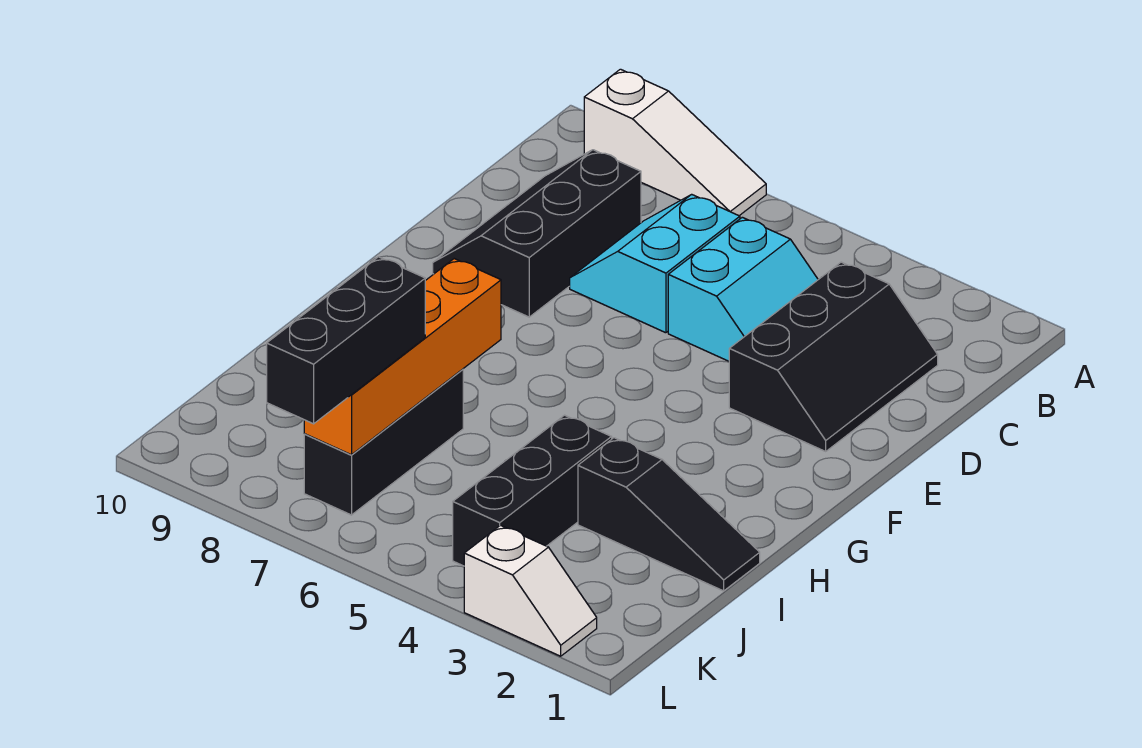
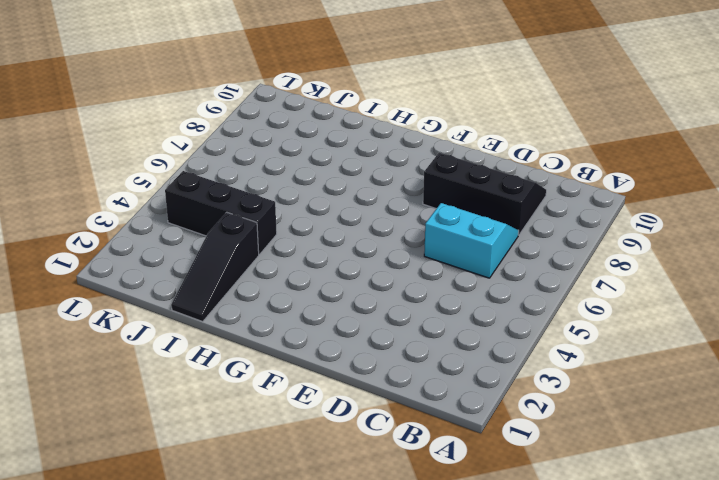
none -> white 1x3 slope [584,69,766,216]
none -> black 2x3 slope [729,262,938,451]

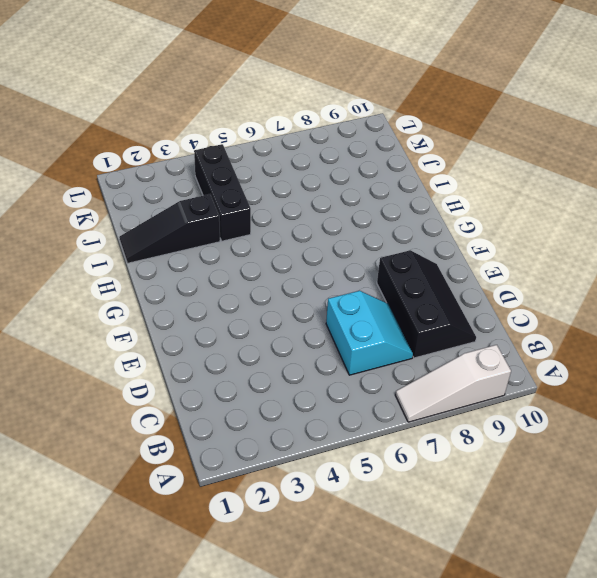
none -> black 2x3 slope [729,262,938,451]
none -> cyan 2x2 slope [668,217,818,361]

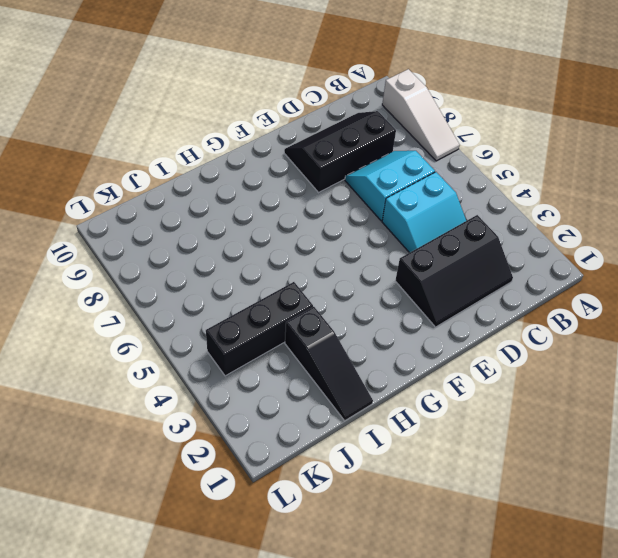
none -> black 1x3 brick [304,369,463,515]
none -> white 1x2 slope [464,525,597,656]

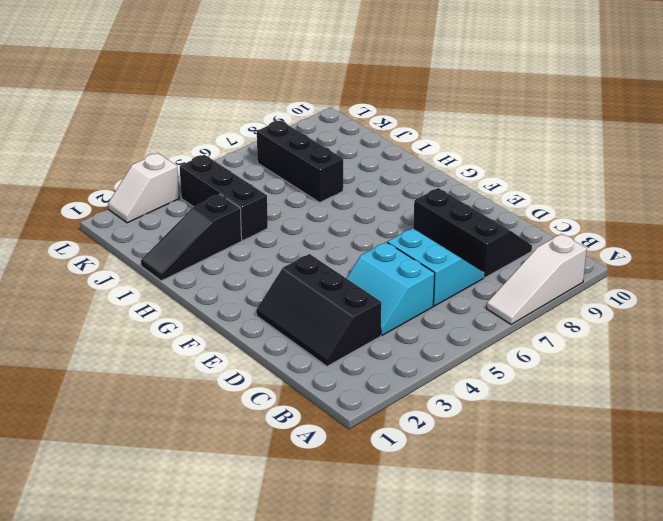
none -> orange 1x4 brick [304,259,501,455]
none -> black 1x3 brick [267,257,425,424]

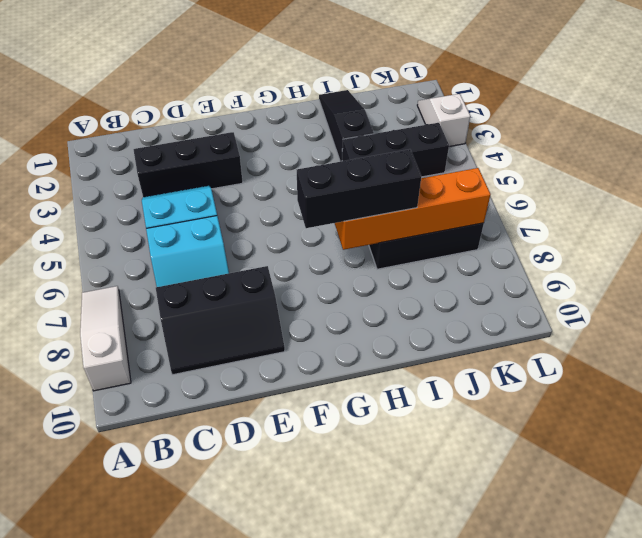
black 1x3 brick [297,149,421,228] -> black 1x3 brick moved to [267,257,425,424]

